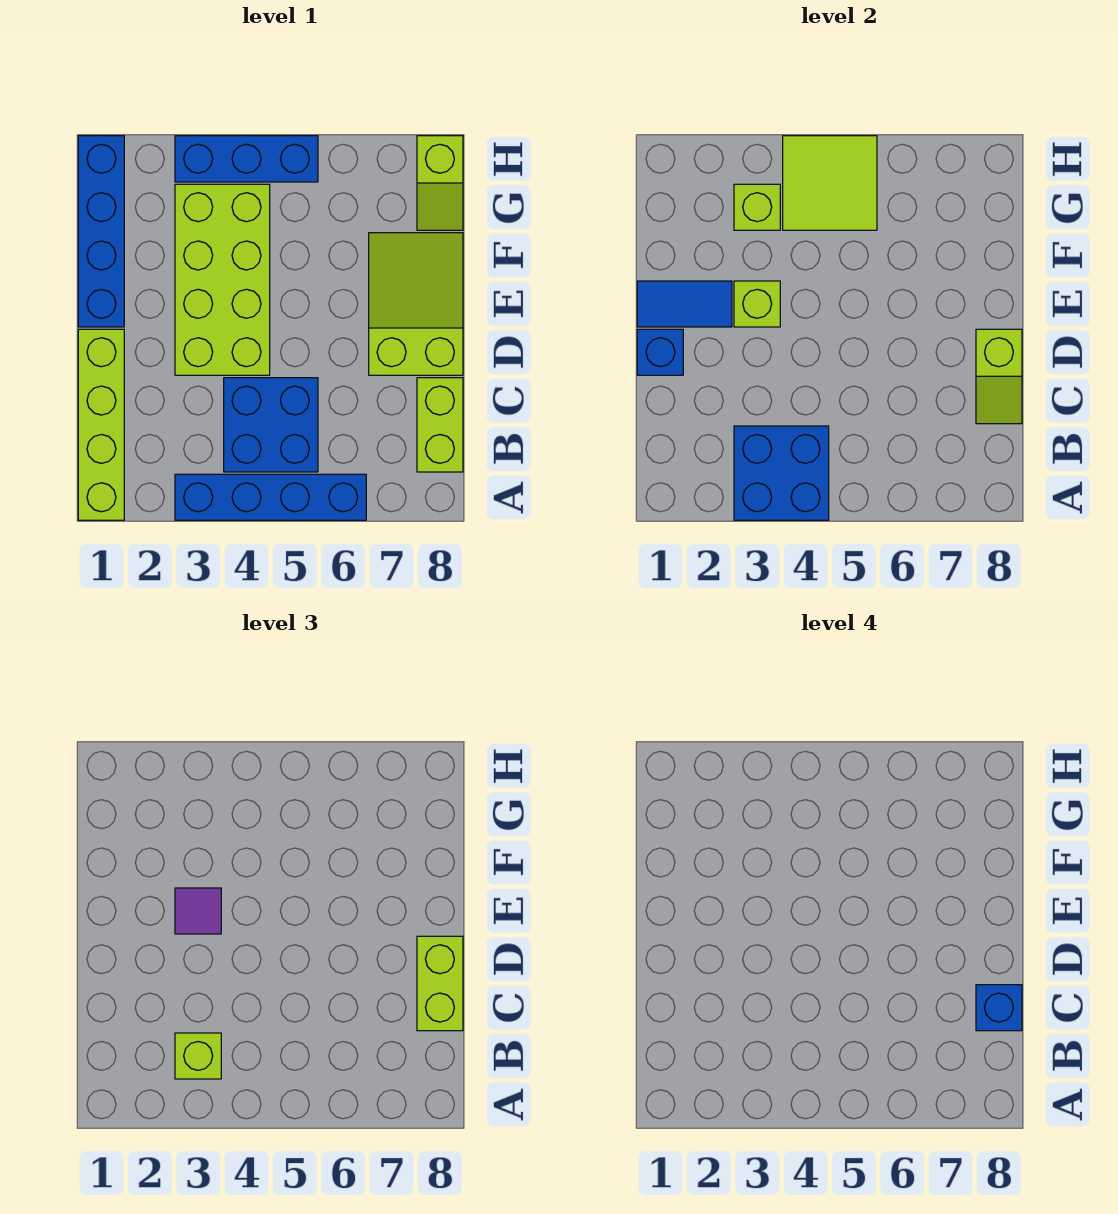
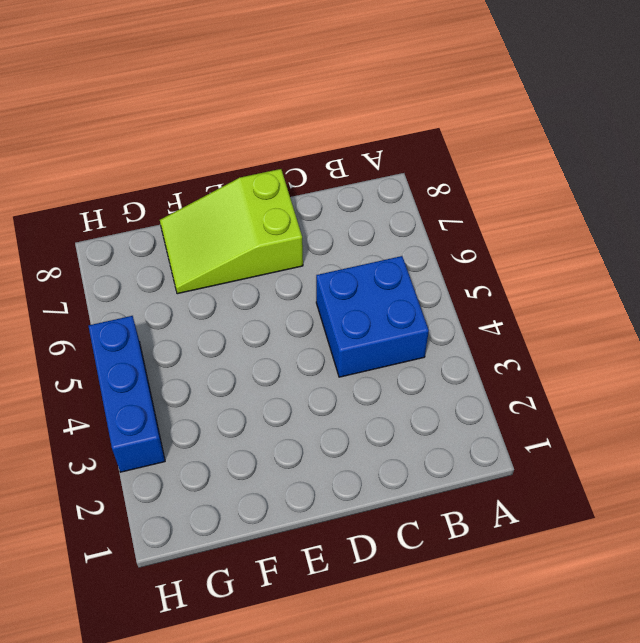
none -> lime 1x4 brick [78,329,124,520]
none -> blue 1x4 brick [175,474,366,520]
none -> lime 1x2 brick [417,378,463,472]

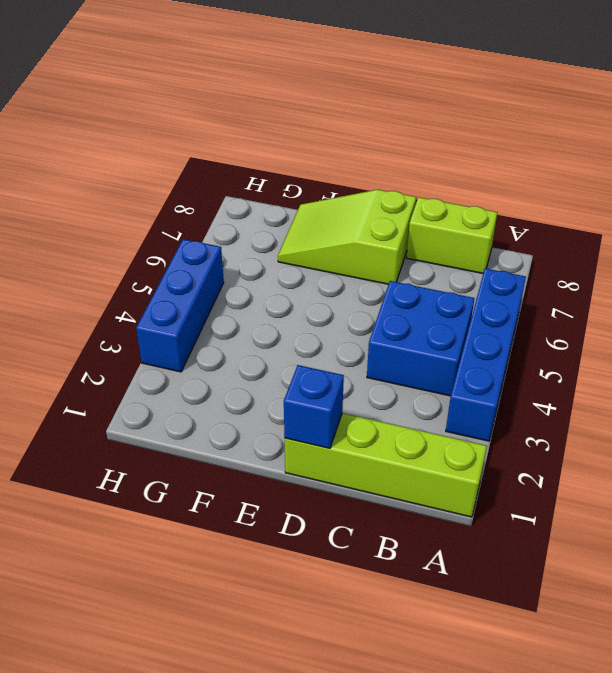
none -> lime 2x4 brick [175,184,270,375]
none -> blue 1x4 brick [78,136,124,327]
none -> lime 1x2 slope [417,136,463,230]

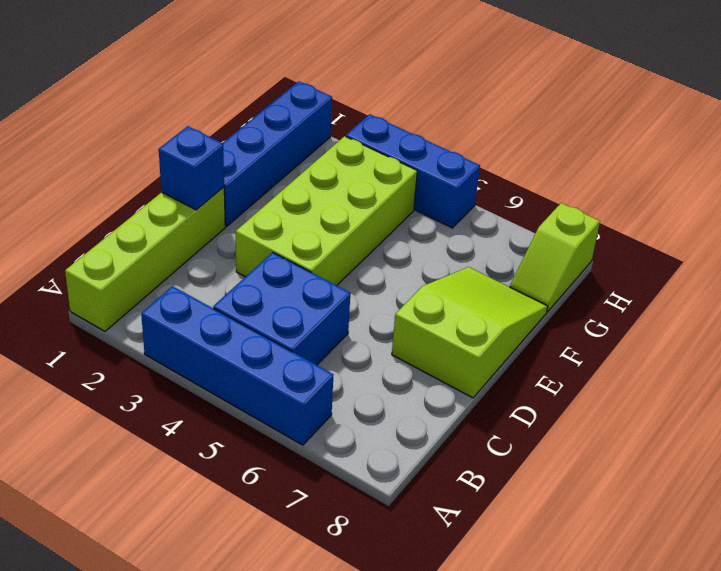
none -> lime 1x2 brick [417,378,463,472]
none -> blue 2x2 brick [734,426,829,520]
none -> lime 1x2 slope [976,329,1022,424]

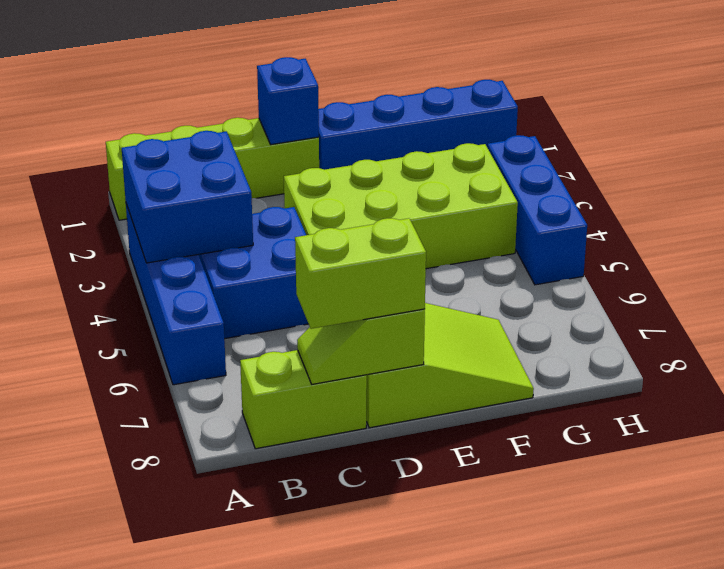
none -> lime 1x2 slope [417,136,463,230]
none -> blue 1x2 tile [637,281,732,327]
none -> lime 1x1 brick [734,281,780,327]

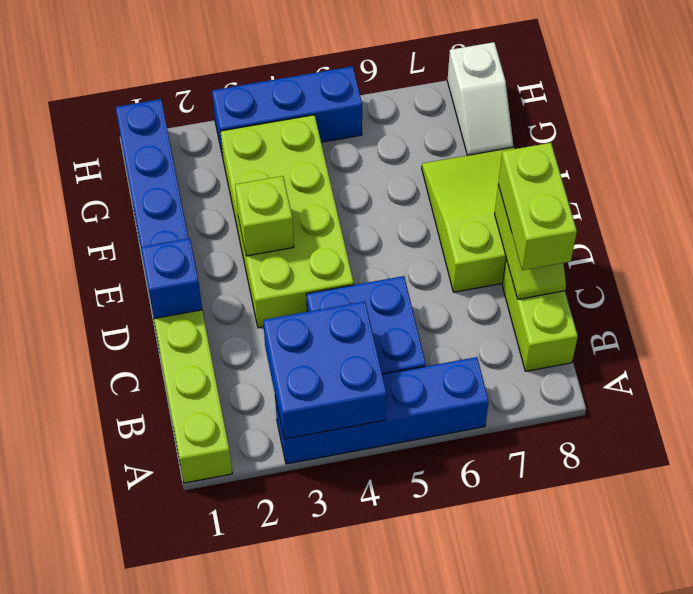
white 1x2 slope [447,42,513,155] -> lime 1x2 slope [417,136,463,230]
none -> blue 1x2 tile [637,281,732,327]
none -> lime 1x1 brick [734,184,780,230]
none -> lime 2x2 tile [783,136,877,230]

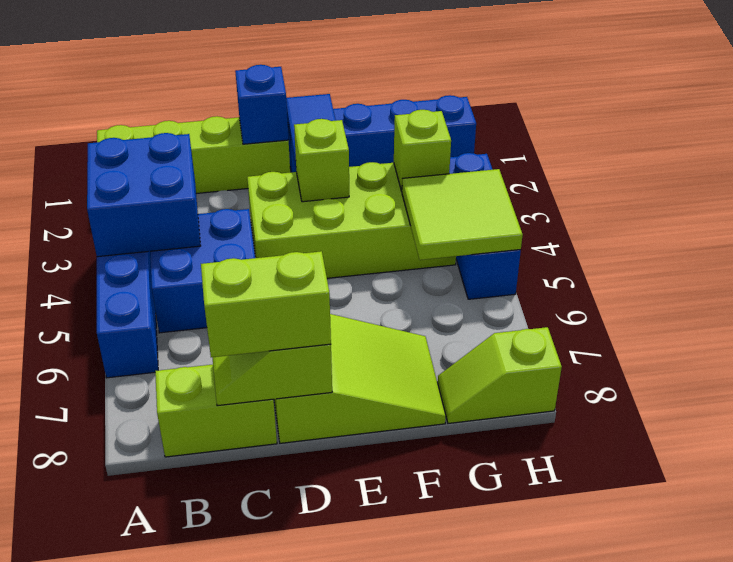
none -> lime 1x1 brick [175,1033,221,1079]
none -> purple 1x1 tile [175,888,221,934]
none -> blue 1x1 brick [976,985,1022,1031]

